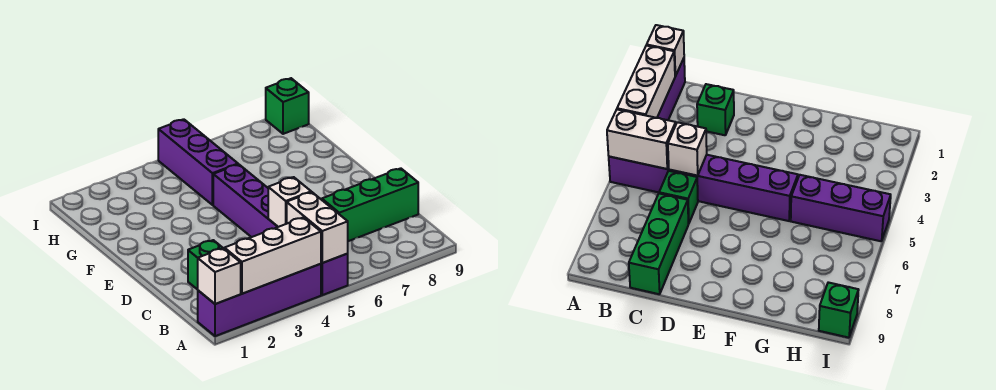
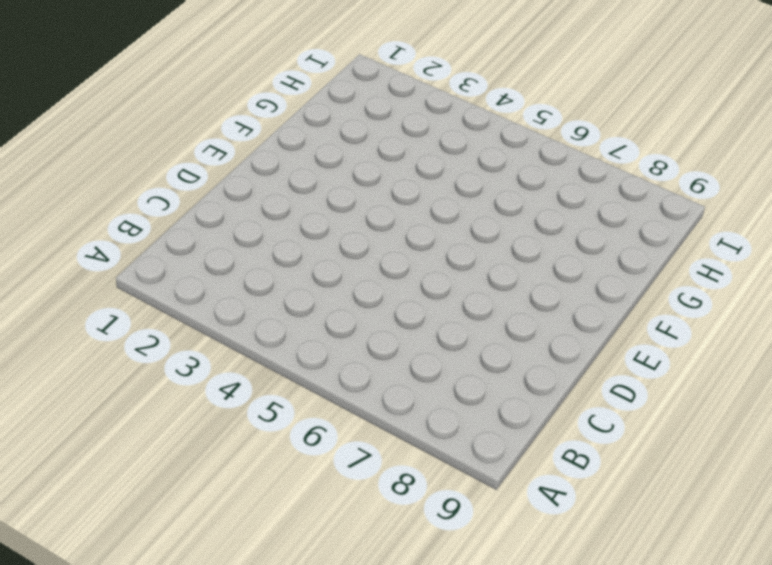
none -> purple 1x4 brick [198,264,321,336]
none -> purple 1x6 brick [213,164,348,295]

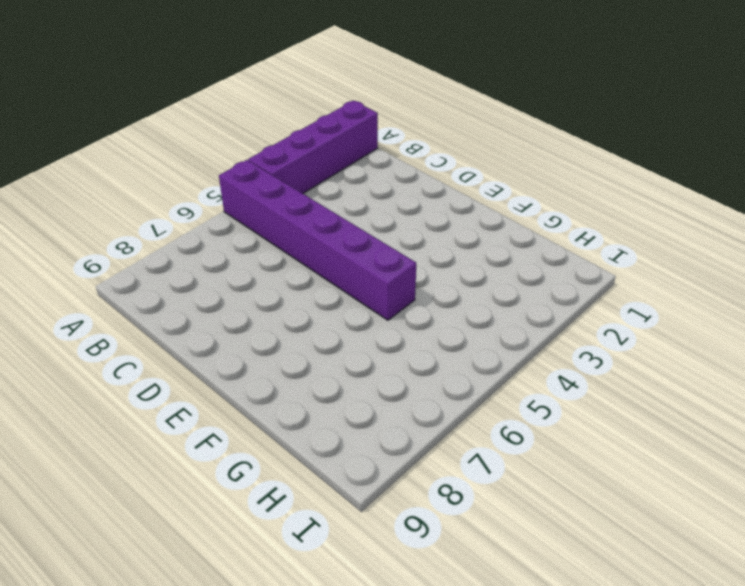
none -> green 1x1 brick [188,240,222,290]
none -> green 1x1 brick [659,171,698,224]

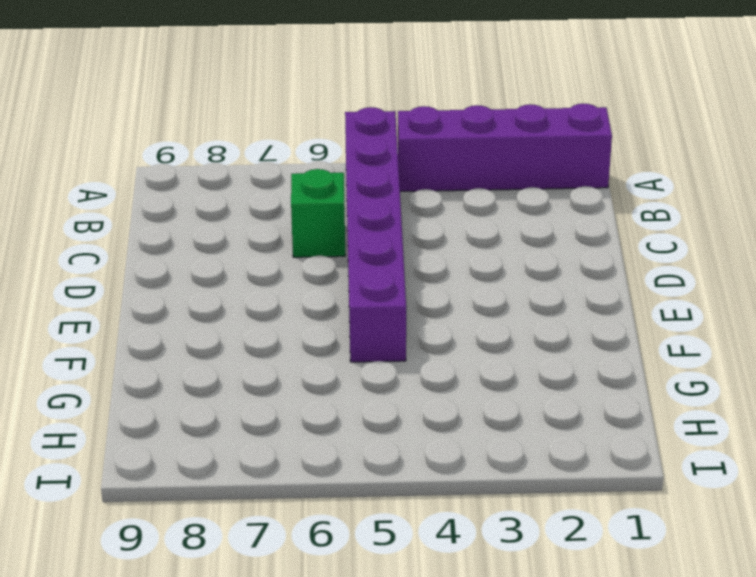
none -> green 1x1 brick [188,240,222,290]
none -> green 1x3 brick [322,168,418,241]

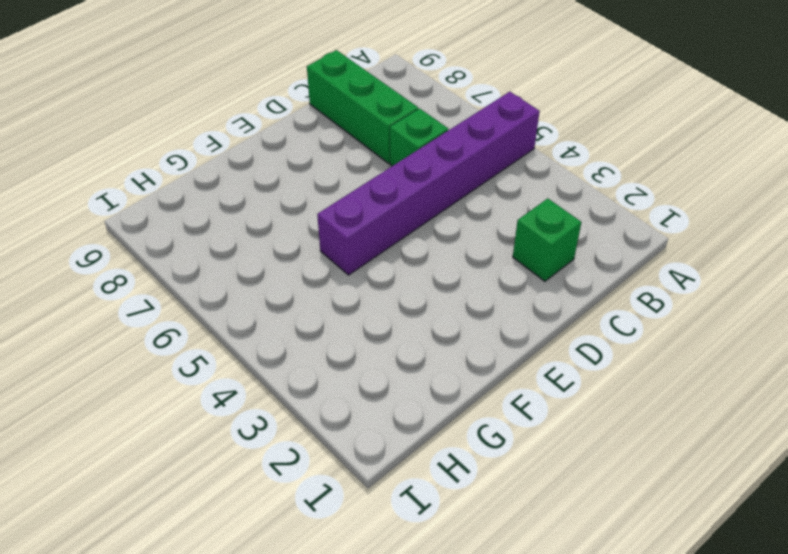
none -> purple 1x4 brick [198,264,321,336]
none -> purple 1x3 brick [158,119,238,205]

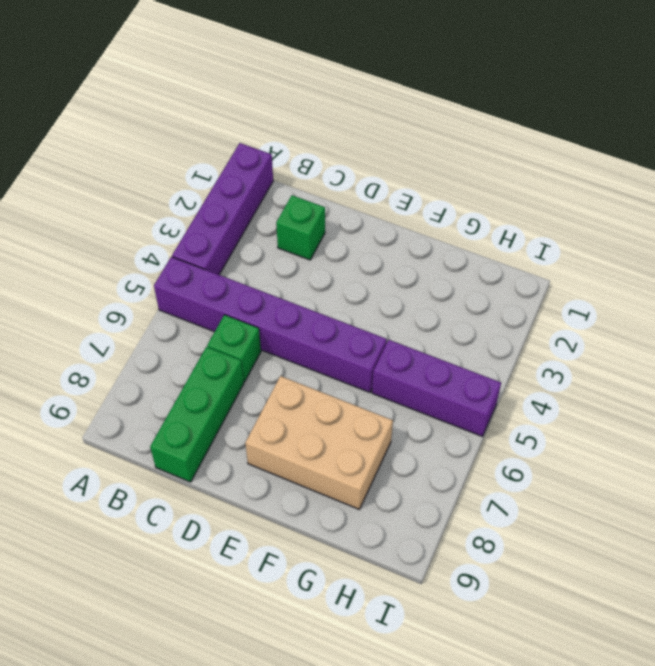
tan 2x3 brick [245,376,393,509] -> none
none -> green 1x1 brick [266,78,309,134]
none -> white 1x1 brick [198,248,241,304]

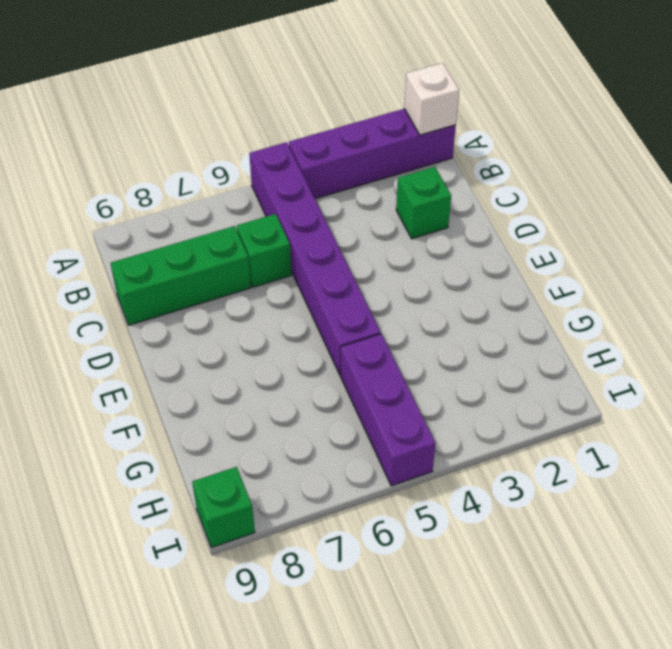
none -> white 1x3 brick [224,217,321,294]
none -> white 1x2 brick [287,192,348,263]

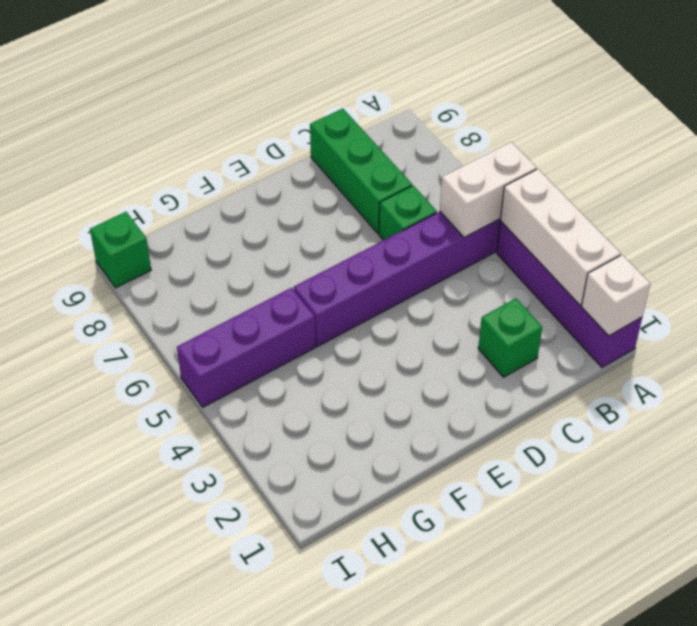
none -> white 1x1 brick [268,177,311,227]

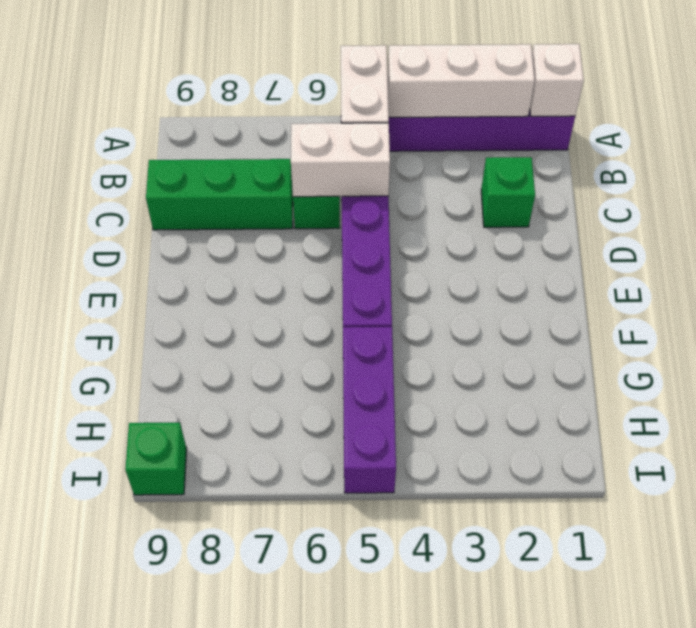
white 1x2 brick [291,123,390,197] -> white 1x1 brick [268,177,311,227]

